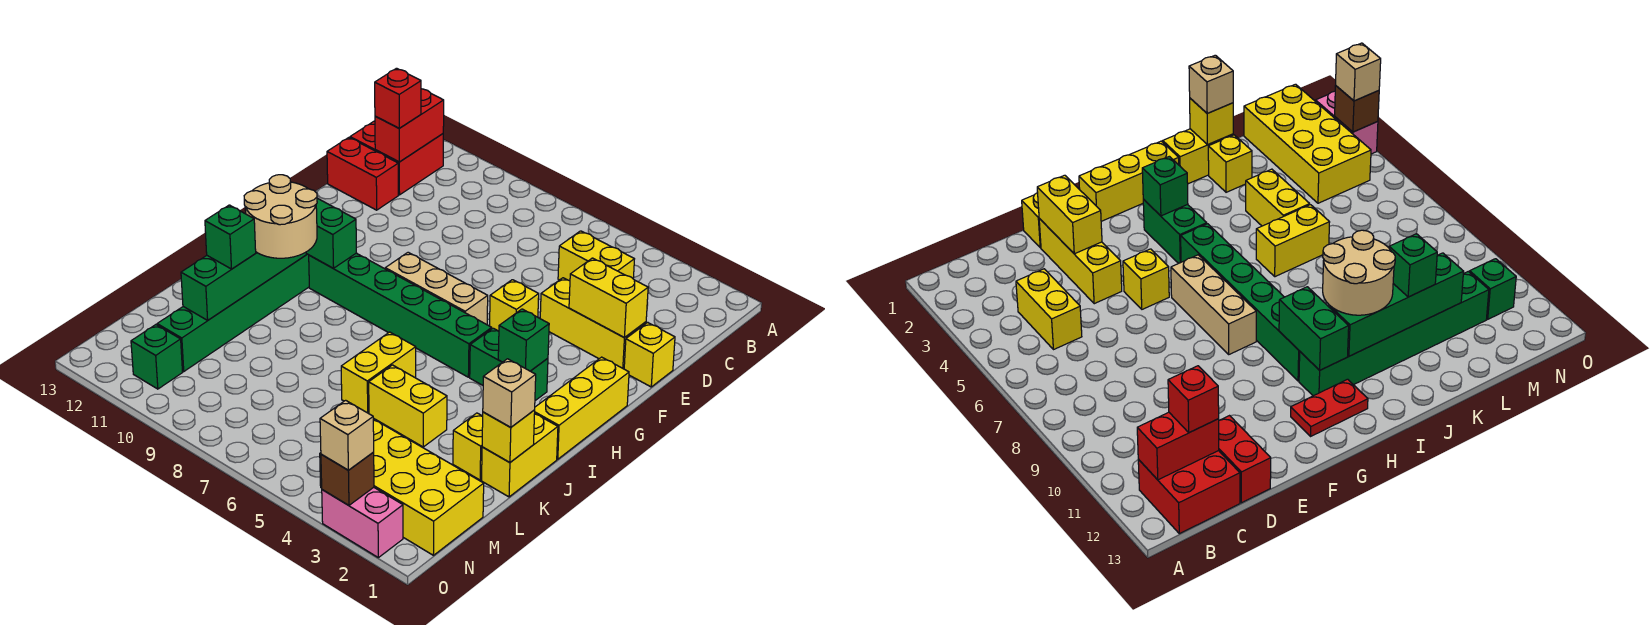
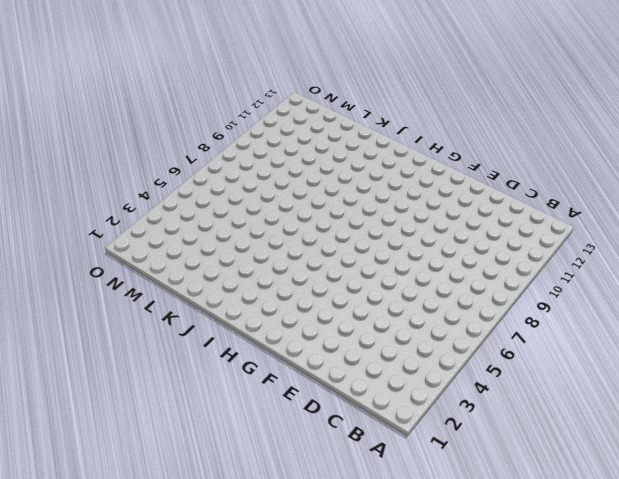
none -> red 2x2 brick [350,121,443,195]
none -> yellow 1x2 brick [558,231,634,281]
none -> red 1x2 brick [327,138,398,210]
none -> yellow 1x1 brick [624,322,675,387]

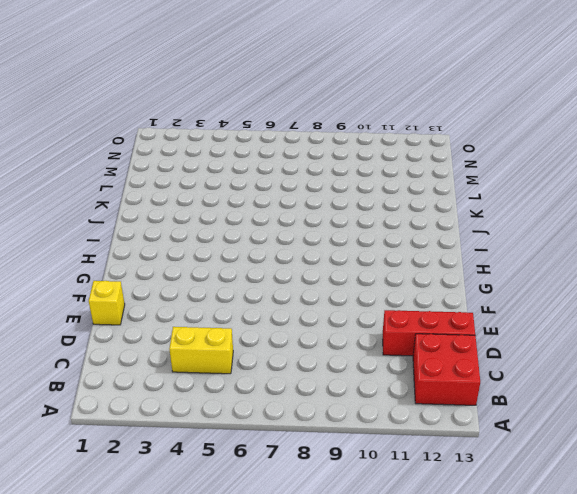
red 1x3 brick [383,310,475,356] -> red 1x2 brick [327,138,398,210]
none -> yellow 1x3 brick [540,278,646,369]
none -> yellow 1x1 brick [490,280,539,331]
none -> yellow 1x3 brick [535,357,629,459]
none -> tan 1x3 brick [385,252,488,325]

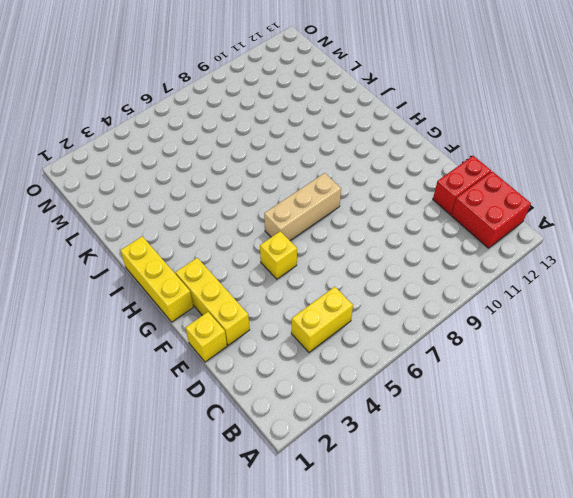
yellow 1x3 brick [176,258,250,345] -> yellow 1x3 brick turned to [540,278,646,369]
none -> red 1x2 plate [1291,379,1368,436]
none -> green 1x2 brick [470,328,548,401]
none -> green 1x6 brick [309,253,492,377]
none -> green 1x6 brick [157,254,309,371]

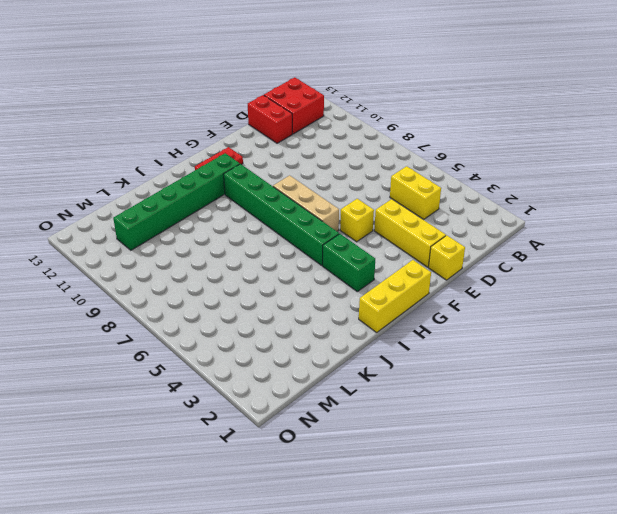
none -> yellow 1x2 brick [482,414,558,497]
none -> yellow 1x2 brick [341,332,416,414]
none -> yellow 1x1 brick [453,413,483,480]
none -> yellow 1x2 brick [369,365,447,447]

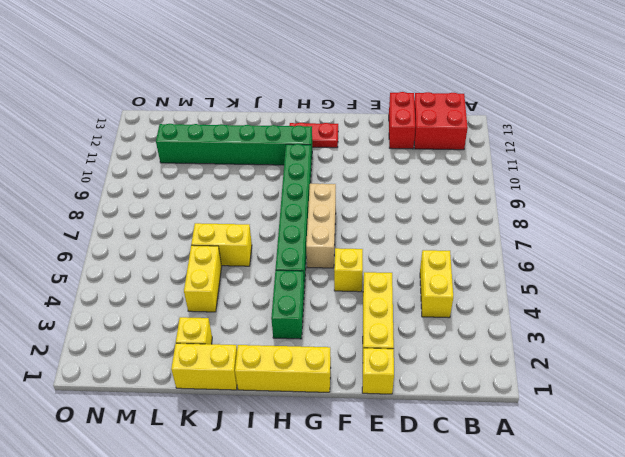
none -> yellow 2x4 brick [320,419,484,555]
none -> green 1x1 brick [131,325,183,389]
none -> pink 1x2 brick [322,487,403,558]
none -> red 1x2 brick [375,89,444,162]

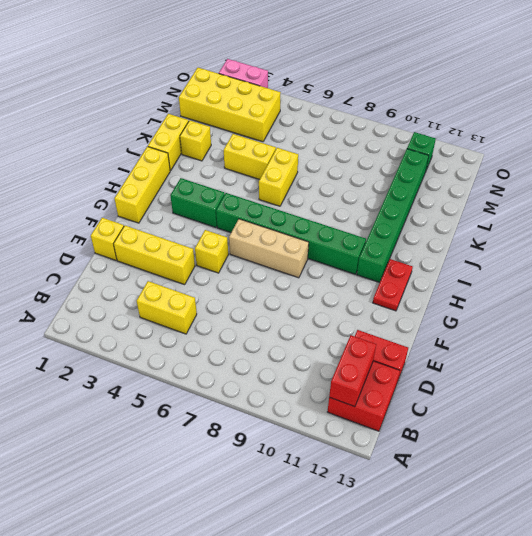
none -> yellow 1x2 brick [569,258,648,337]
none -> green 1x1 brick [498,309,549,371]
none -> green 1x2 brick [306,198,356,268]
none -> green 1x4 brick [181,252,306,320]

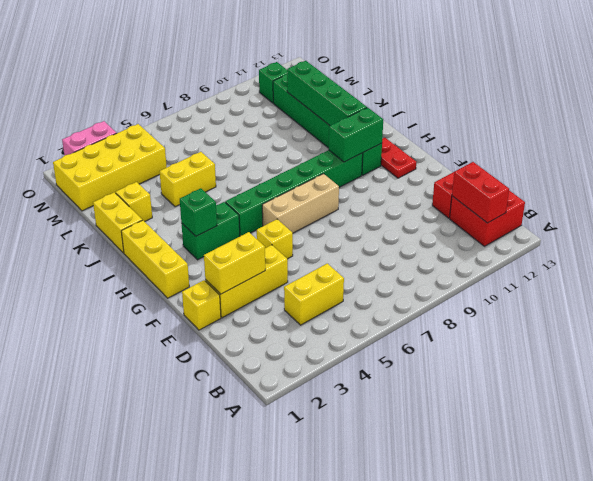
none -> yellow 1x2 brick [341,332,416,414]
none -> yellow 1x1 brick [482,410,535,463]
none -> brown 1x1 brick [321,452,374,505]
none -> red 1x1 brick [375,68,421,128]

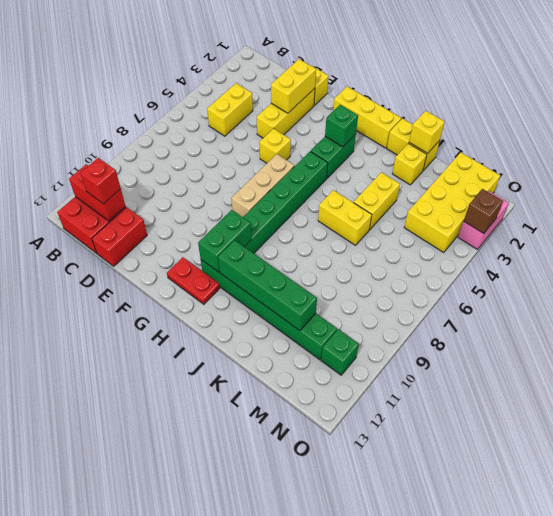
none -> tan 2x2 round brick [244,175,317,258]
none -> tan 1x1 brick [483,359,536,427]
none -> green 1x1 brick [205,205,256,269]
none -> tan 1x1 brick [320,400,374,470]

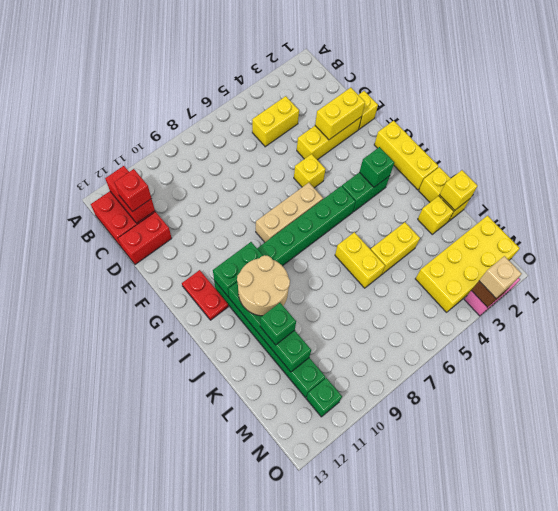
none -> tan 1x1 brick [483,359,536,427]

